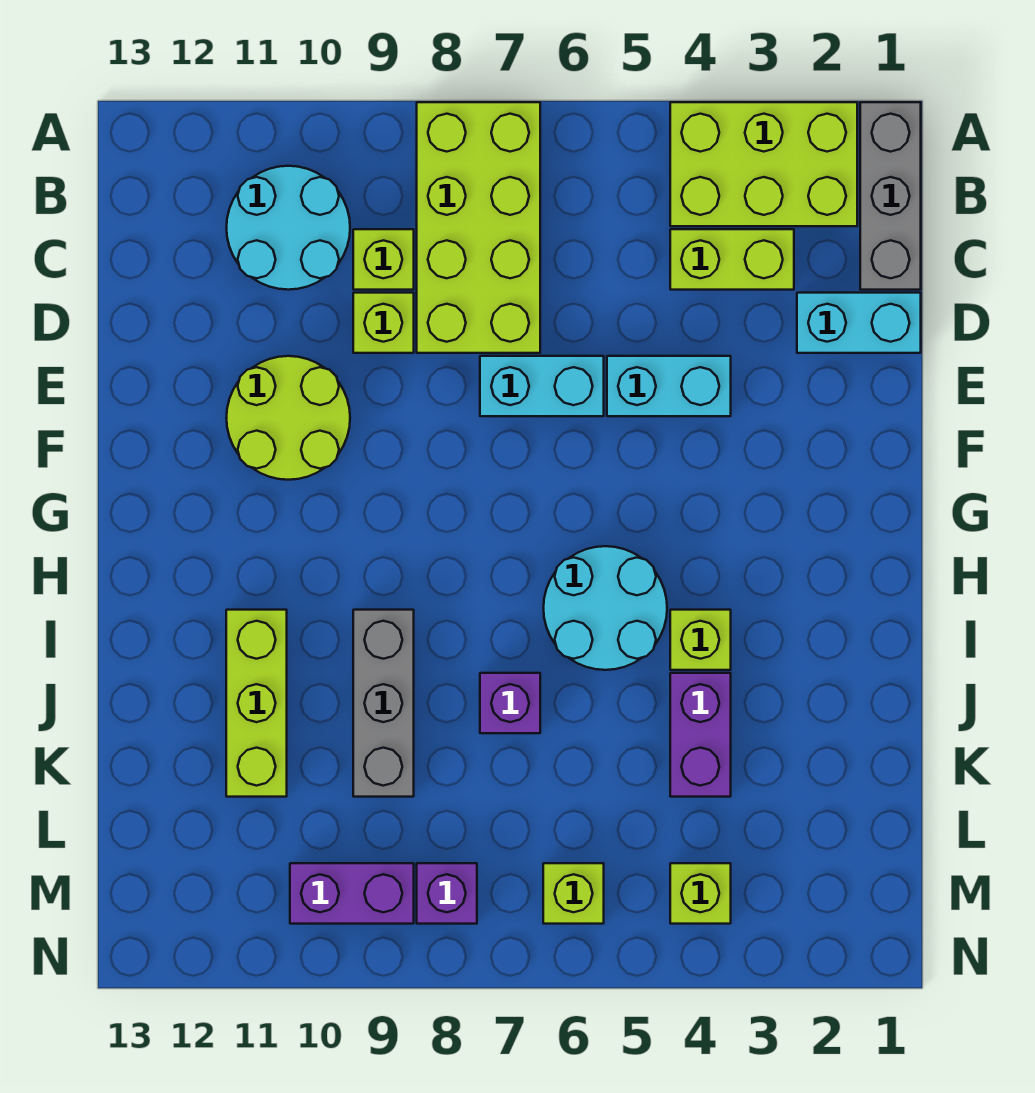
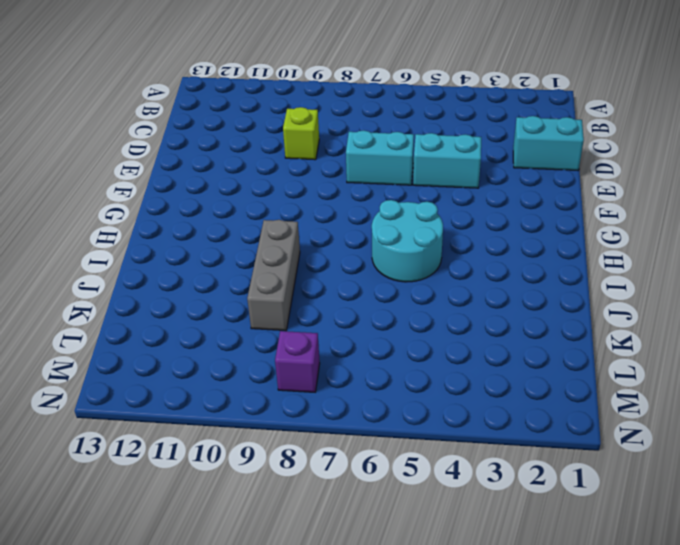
none -> grey 1x3 brick [860,102,921,290]
none -> lime 2x3 brick [670,102,857,226]
none -> lime 2x4 brick [417,102,540,353]

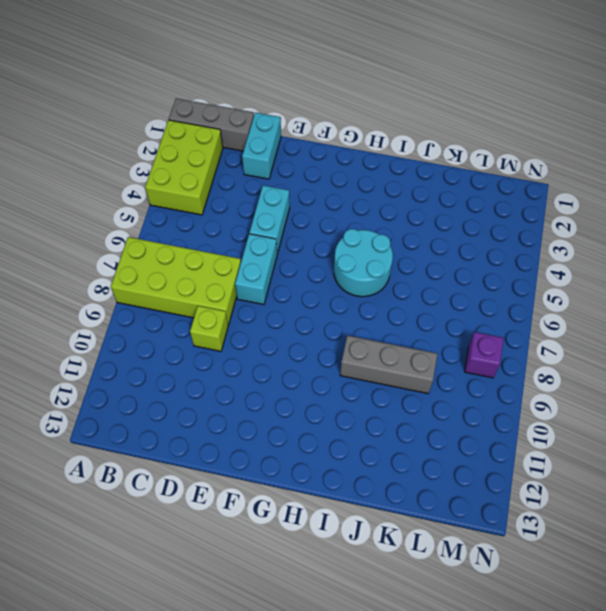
none -> cyan 2x2 round brick [226,166,350,290]
none -> lime 1x2 brick [670,229,794,290]
none -> lime 1x1 brick [353,229,414,290]

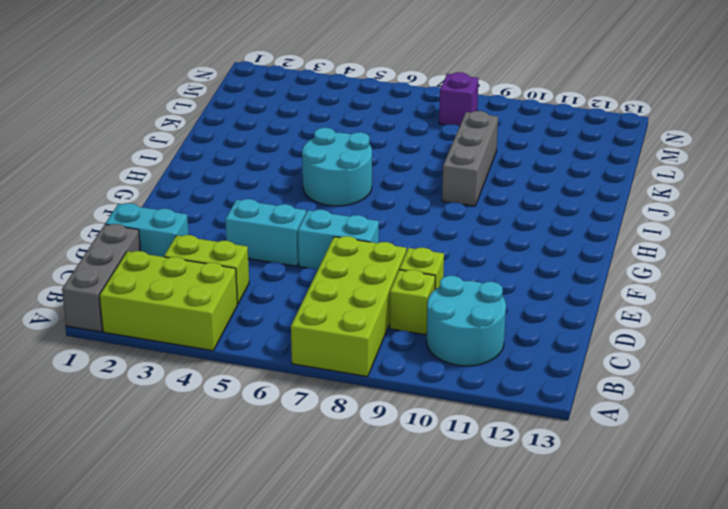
none -> lime 2x2 round brick [226,356,350,480]
none -> lime 1x1 brick [670,610,731,670]
none -> lime 1x3 brick [226,610,287,797]

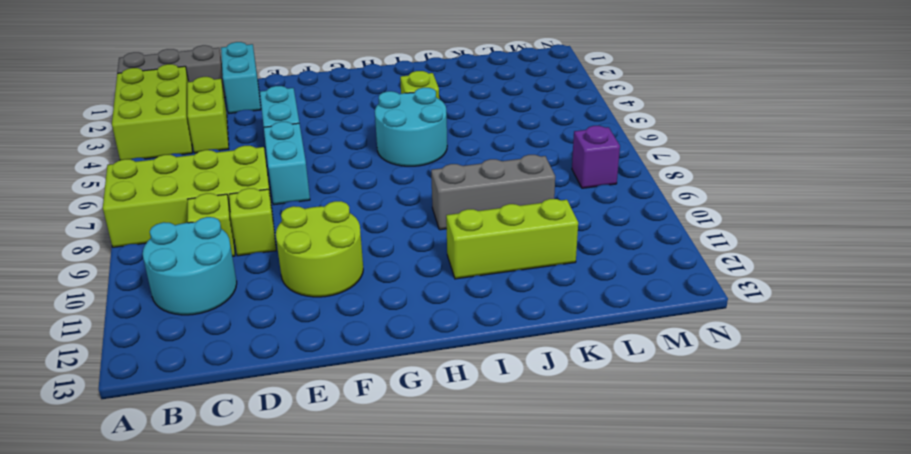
none -> purple 1x2 brick [670,673,731,797]
none -> purple 1x1 brick [480,673,540,733]
none -> lime 1x1 brick [670,863,731,924]

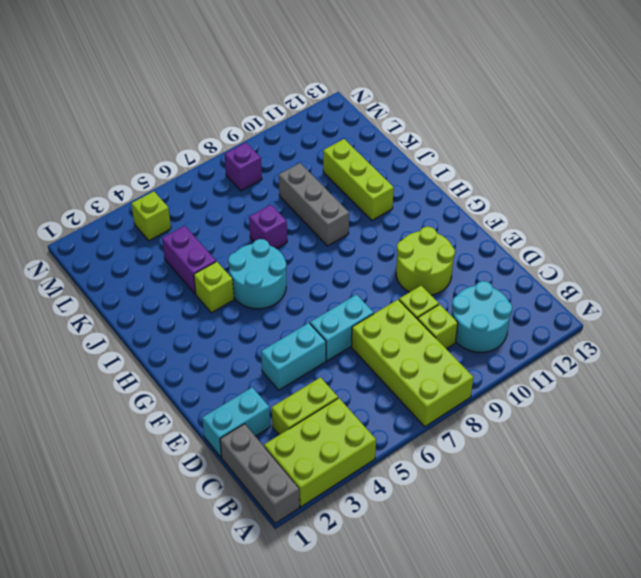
none -> lime 1x1 brick [543,863,604,924]
none -> purple 1x2 brick [290,863,414,924]

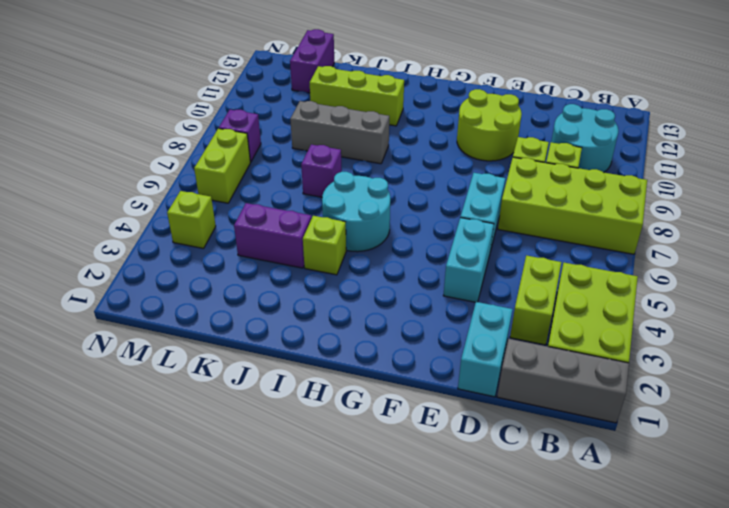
purple 1x2 brick [290,29,334,93] -> purple 1x2 brick moved to [290,863,414,924]
lime 1x2 brick [194,128,250,203] -> lime 1x1 brick [543,863,604,924]

